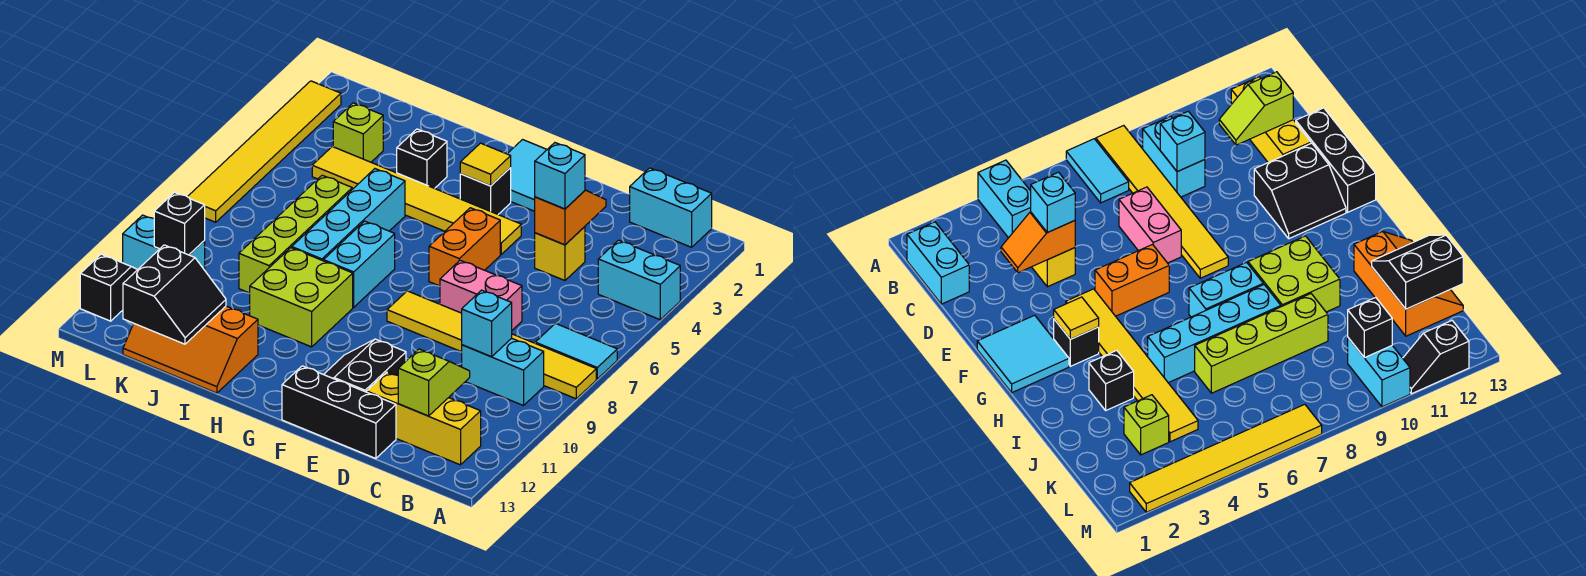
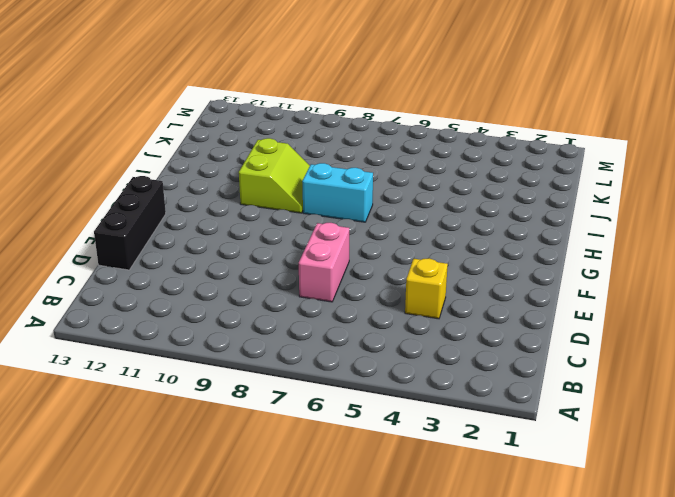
lime 2x2 slope [239,138,310,213] -> lime 2x2 brick [250,248,353,347]
none -> cyan 1x2 brick [598,240,680,320]
none -> cyan 1x2 tile [535,324,617,379]
none -> yellow 1x6 tile [387,291,596,399]
none -> cyan 1x2 brick [630,168,712,247]

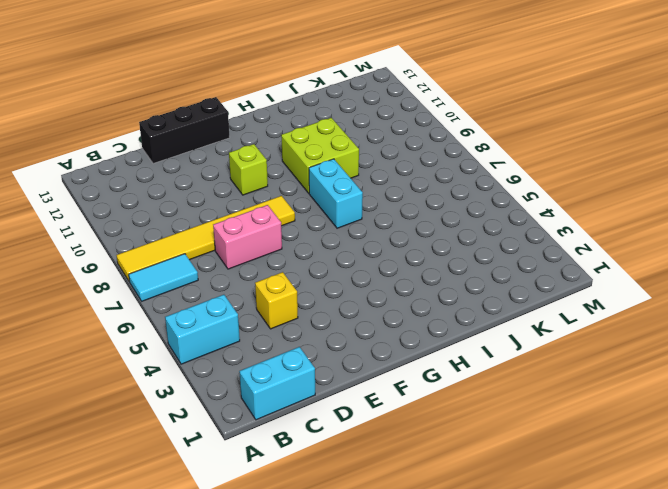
lime 1x1 brick [229,144,268,195] -> lime 1x1 brick moved to [333,103,383,162]
none -> cyan 1x2 brick [462,338,544,406]
none -> yellow 1x3 brick [367,372,481,465]
none -> black 2x2 slope [324,339,406,392]
none -> cyan 2x2 tile [507,140,547,211]

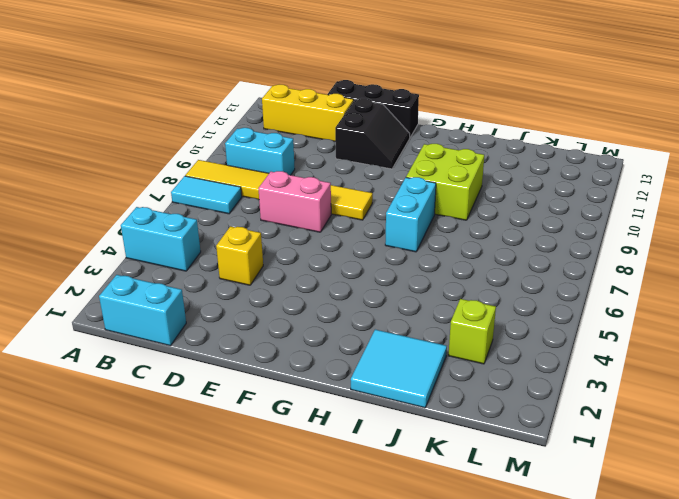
cyan 2x2 tile [351,330,447,408] -> cyan 2x2 tile moved to [507,140,547,211]
none -> yellow 1x6 tile [312,147,521,254]
none -> orange 1x2 brick [429,208,500,286]
none -> black 1x1 brick [460,168,511,214]
none -> black 1x1 brick [397,129,447,188]

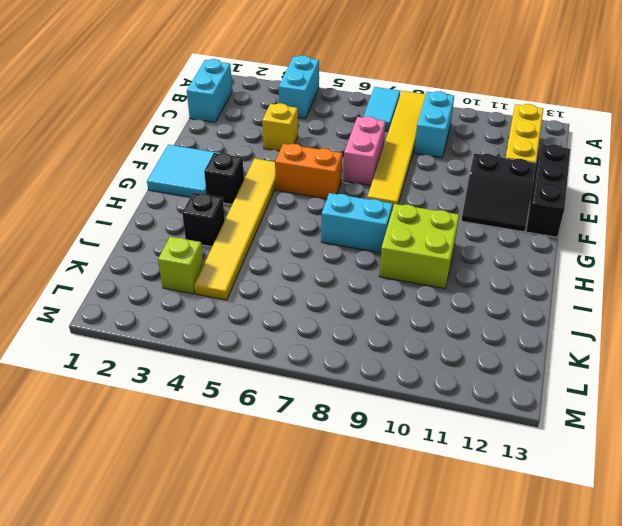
none -> cyan 1x4 brick [292,169,405,261]
none -> orange 2x3 slope [123,306,258,393]
none -> lime 1x4 brick [239,175,352,293]
none -> cyan 1x2 brick [123,215,205,270]

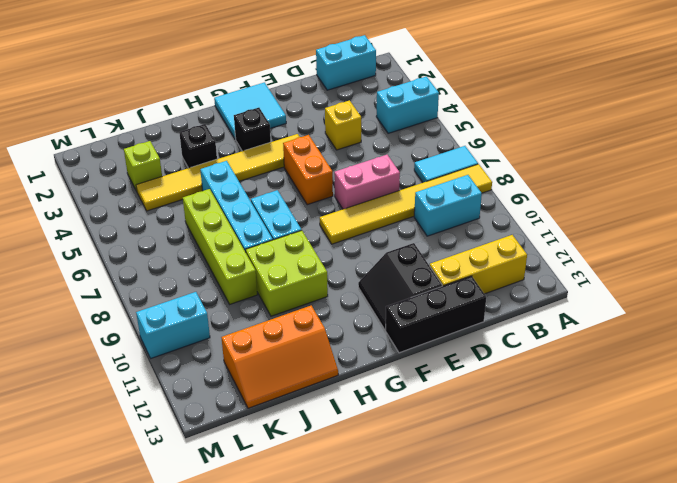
none -> yellow 1x6 tile [188,81,341,222]
none -> black 1x2 slope [80,254,138,321]
none -> cyan 1x1 brick [462,290,512,357]
none -> lime 1x2 slope [398,349,470,416]

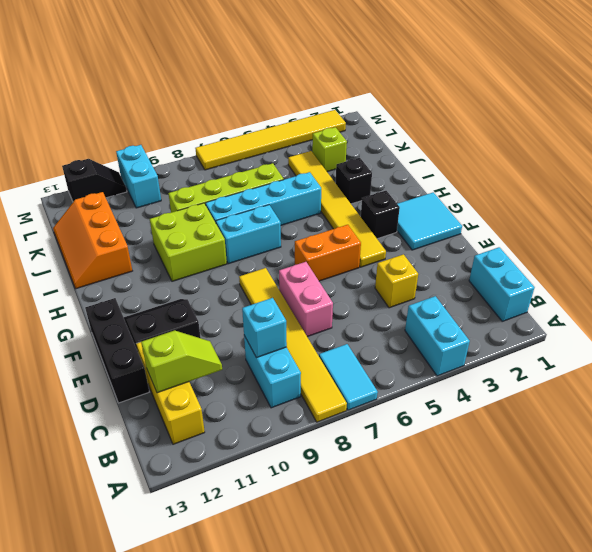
none -> orange 1x2 slope [535,190,606,245]
none -> yellow 1x1 tile [460,143,511,186]
none -> black 2x2 slope [123,245,226,344]
none -> black 1x1 brick [154,192,205,255]

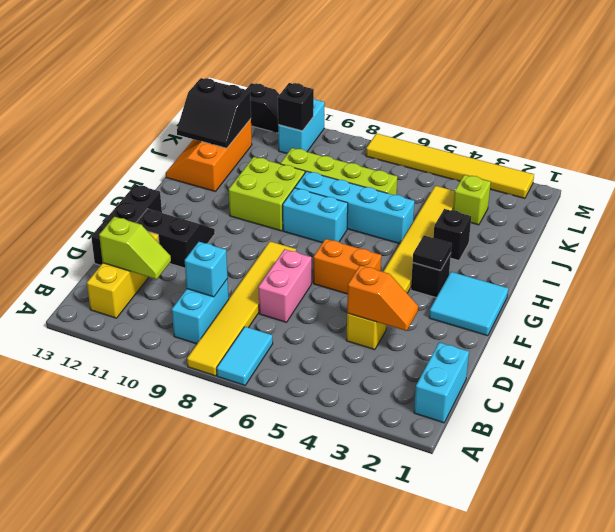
black 1x1 tile [413,236,452,270] -> yellow 1x1 tile [460,143,511,186]
none -> cyan 1x2 brick [598,240,680,320]
none -> cyan 1x1 brick [535,143,585,209]

